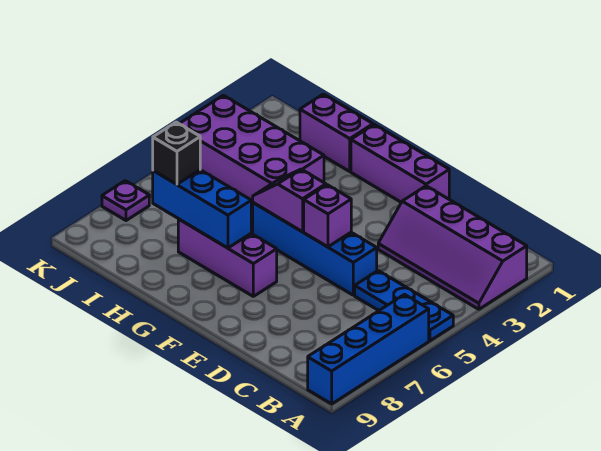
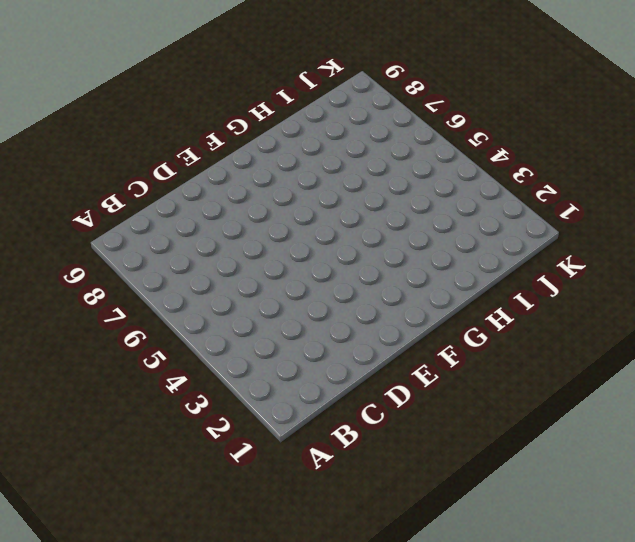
none -> purple 2x4 slope [378,186,527,309]
none -> blue 1x3 plate [355,271,453,341]
none -> blue 1x4 brick [308,295,429,404]

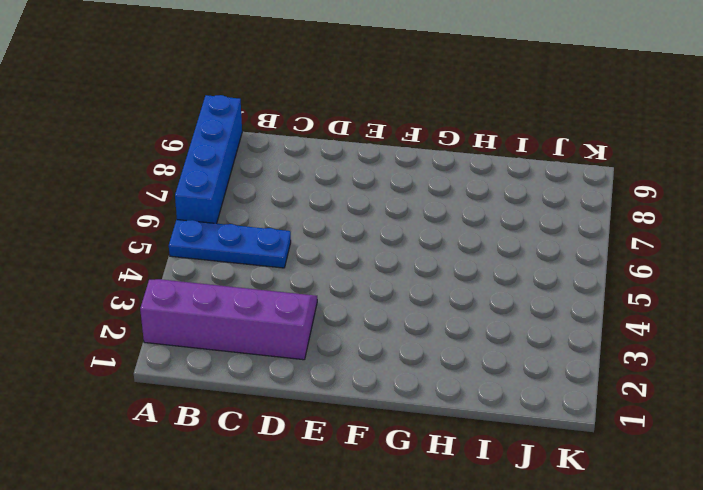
none -> blue 1x4 brick [253,203,377,295]
none -> purple 1x3 brick [351,125,449,202]
none -> purple 1x3 brick [178,219,277,296]

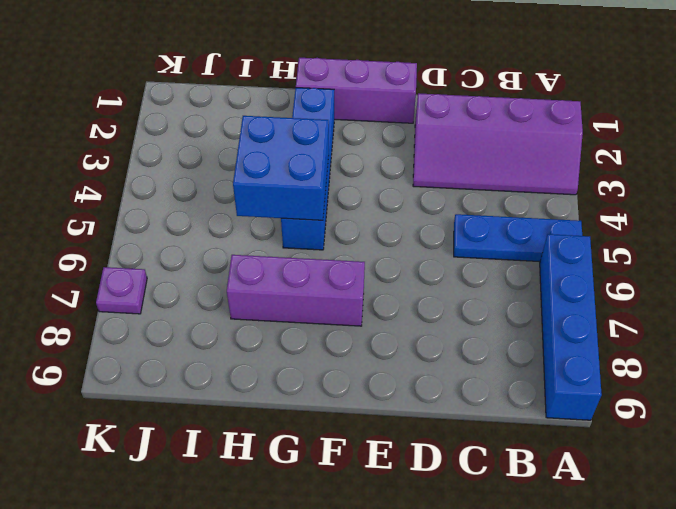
blue 1x4 brick [281,88,334,250] -> blue 1x4 brick turned to [253,203,377,295]
blue 2x2 brick [233,116,329,220] -> purple 1x2 slope [253,169,326,232]
none -> purple 1x2 brick [300,94,373,171]
none -> purple 2x4 brick [179,95,324,205]
none -> purple 1x1 brick [304,185,351,247]

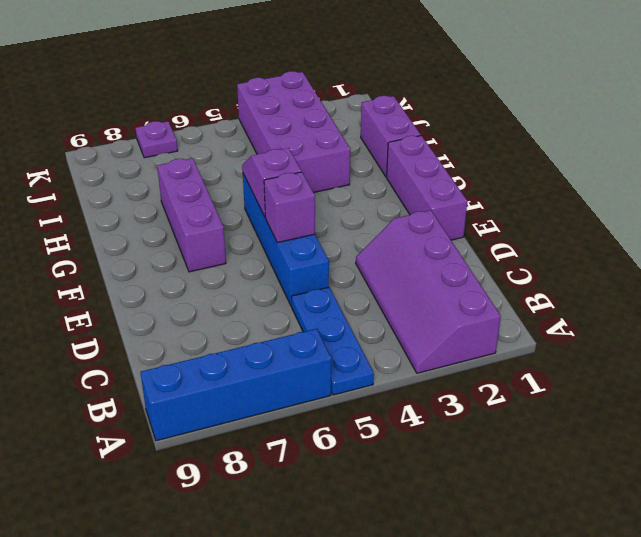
none -> blue 1x3 brick [153,170,251,248]
none -> black 1x1 brick [153,122,200,184]

